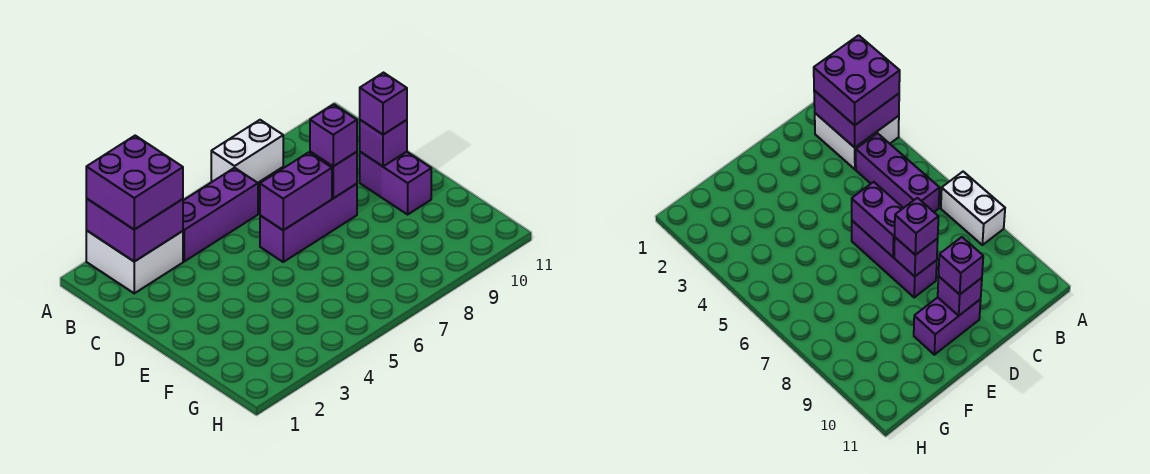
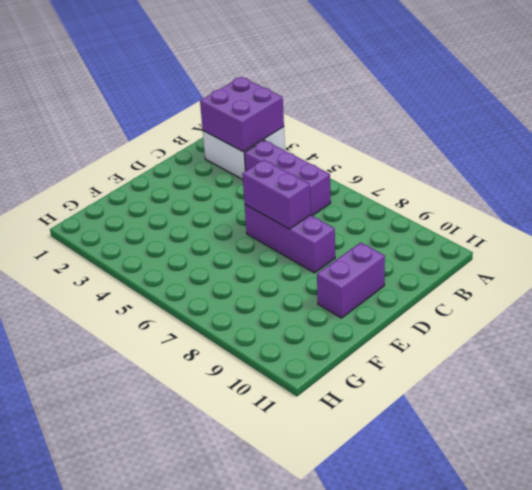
none -> white 1x2 brick [211,120,283,183]
none -> purple 1x1 brick [310,152,357,198]
none -> purple 1x1 brick [360,120,407,166]

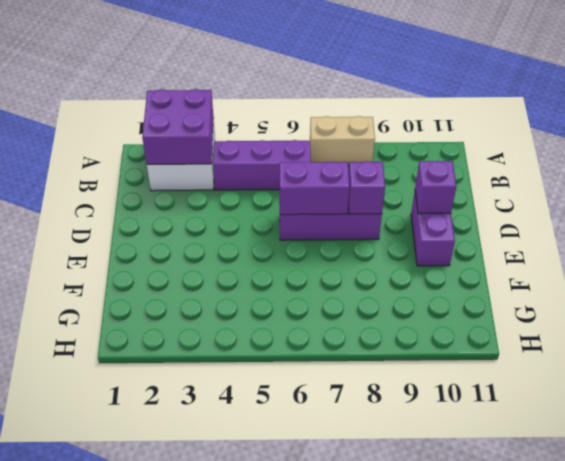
tan 1x2 brick [310,116,375,165] -> white 1x2 brick [211,120,283,183]
none -> purple 2x2 brick [86,136,183,230]
none -> purple 1x1 brick [310,104,357,166]
none -> purple 1x1 brick [360,73,407,135]

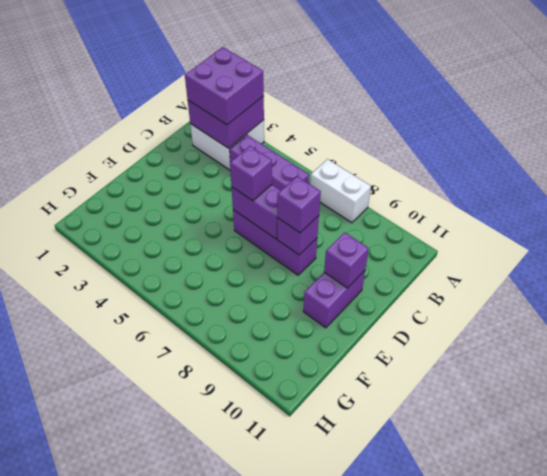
purple 1x1 brick [230,146,272,201] -> purple 1x1 brick moved to [360,73,407,135]

